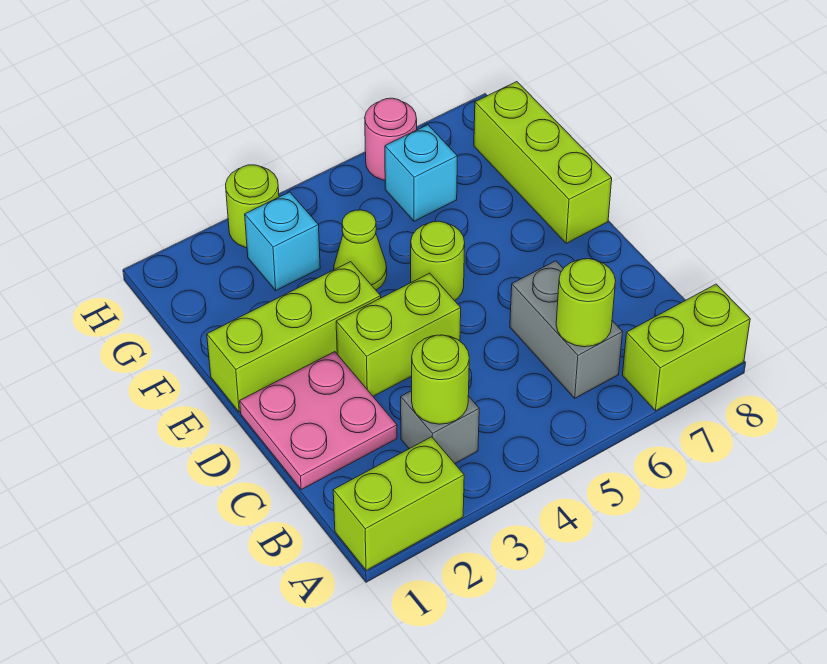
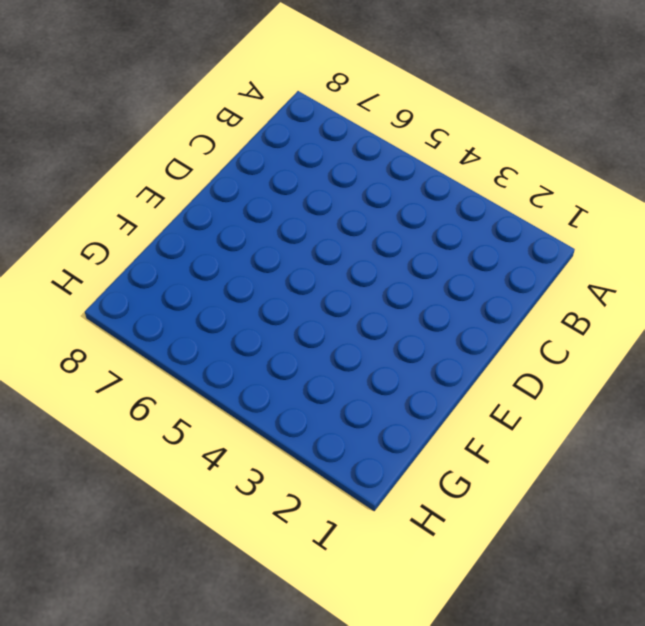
none -> lime 1x2 brick [333,437,464,571]
none -> lime 1x2 brick [622,284,750,411]
none -> grey 1x1 brick [401,391,479,463]

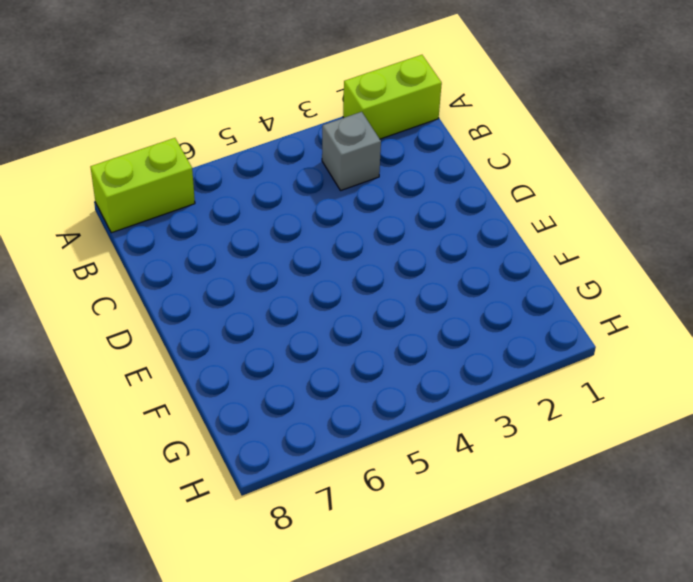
none -> grey 1x2 brick [510,261,623,398]
none -> pink 2x2 plate [240,352,397,490]
none -> lime 1x2 brick [336,273,461,396]

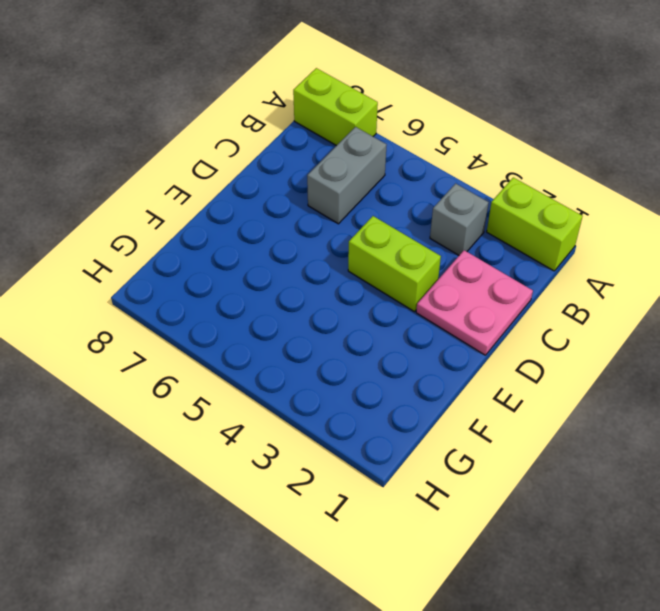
none -> lime 1x3 brick [207,262,381,412]
none -> lime 1x1 round brick [411,221,465,301]
none -> lime 1x3 brick [474,82,612,243]

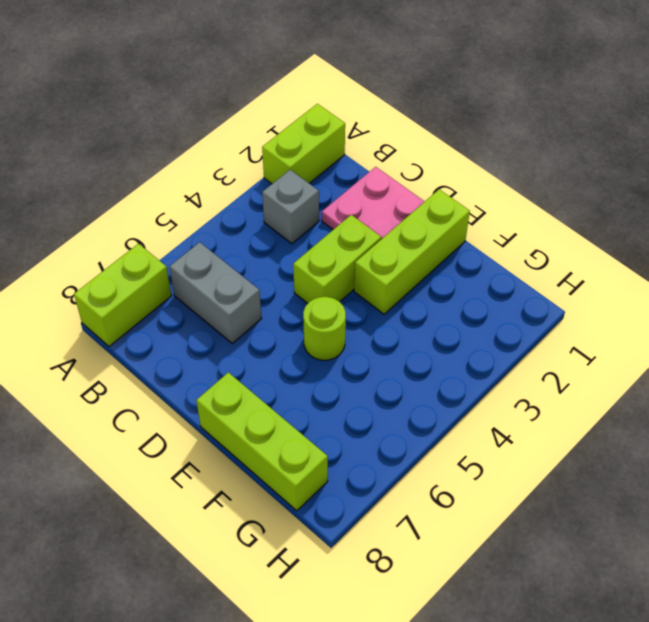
none -> lime 1x1 cone [334,210,387,290]
none -> cyan 1x1 brick [245,192,320,290]
none -> cyan 1x1 brick [385,125,458,221]

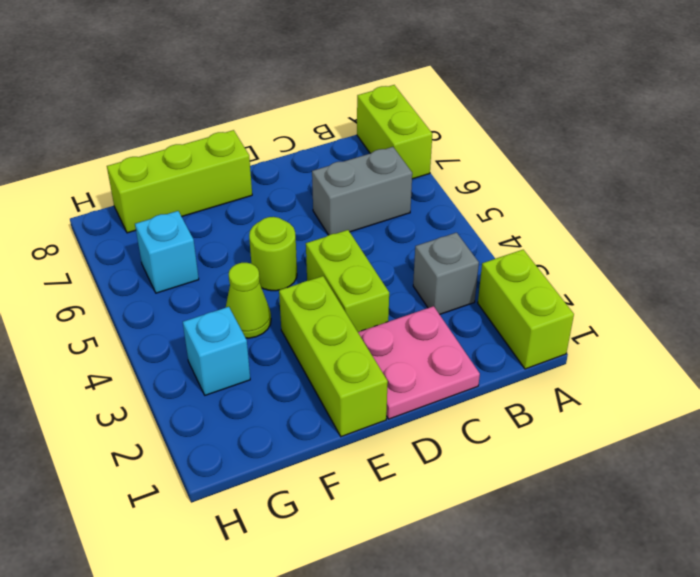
none -> lime 1x1 round brick [226,165,279,248]
none -> pink 1x1 round brick [365,98,417,180]
none -> lime 1x1 round brick [412,335,469,424]

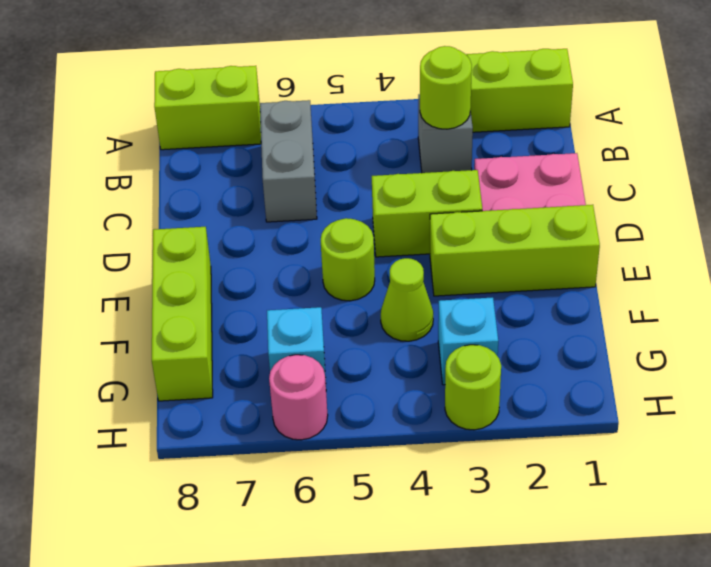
none -> lime 1x1 round brick [556,259,616,347]

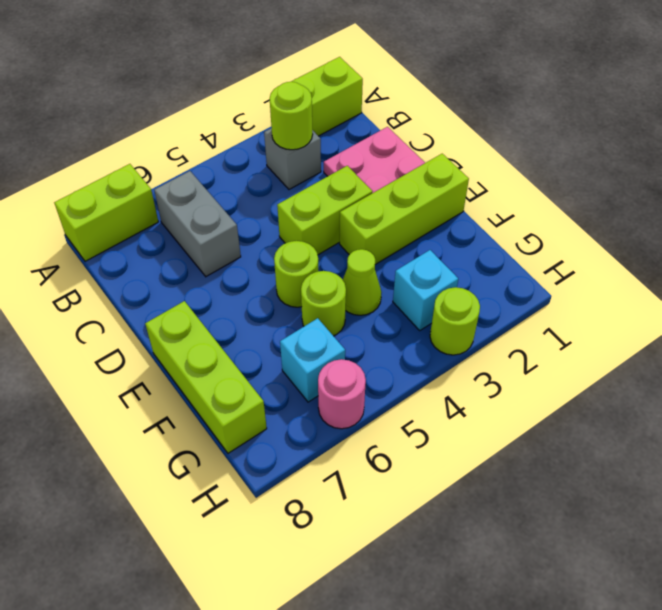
lime 1x1 round brick [301,271,346,336] -> lime 1x1 round brick moved to [556,259,616,347]

